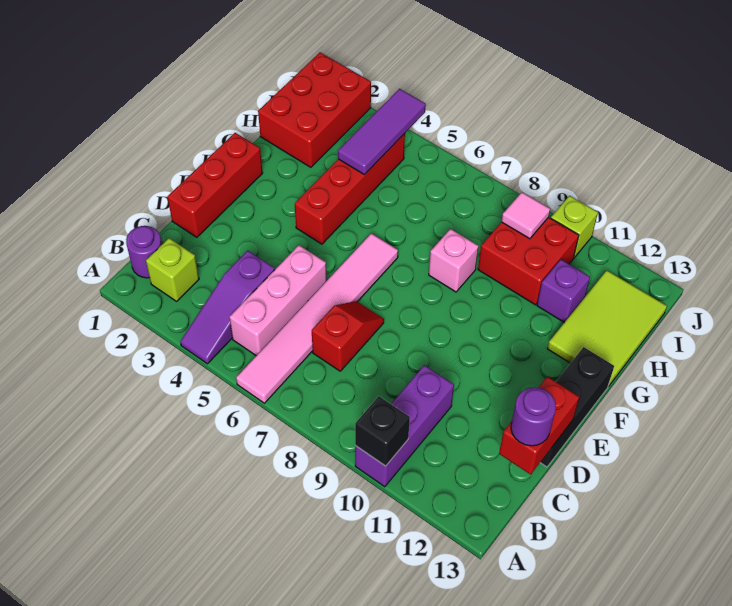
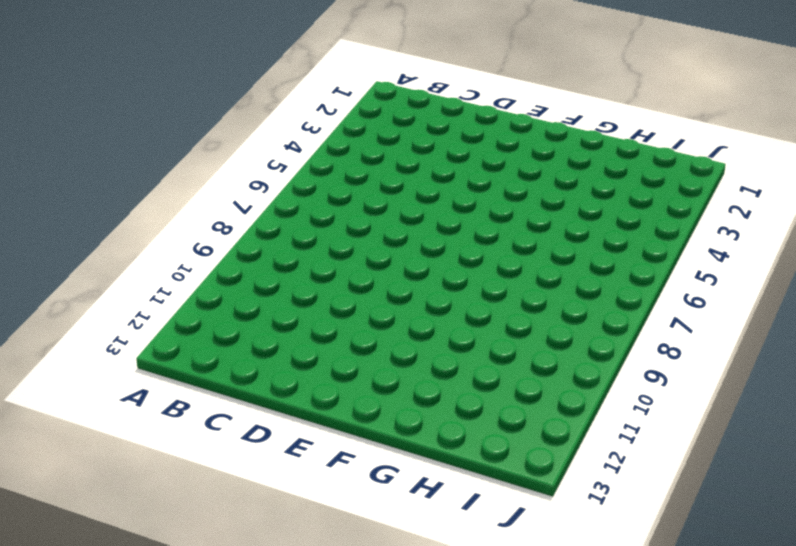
none -> purple 1x3 slope [180,251,275,364]
none -> pink 1x6 tile [236,233,398,403]
none -> purple 1x3 brick [355,365,454,487]

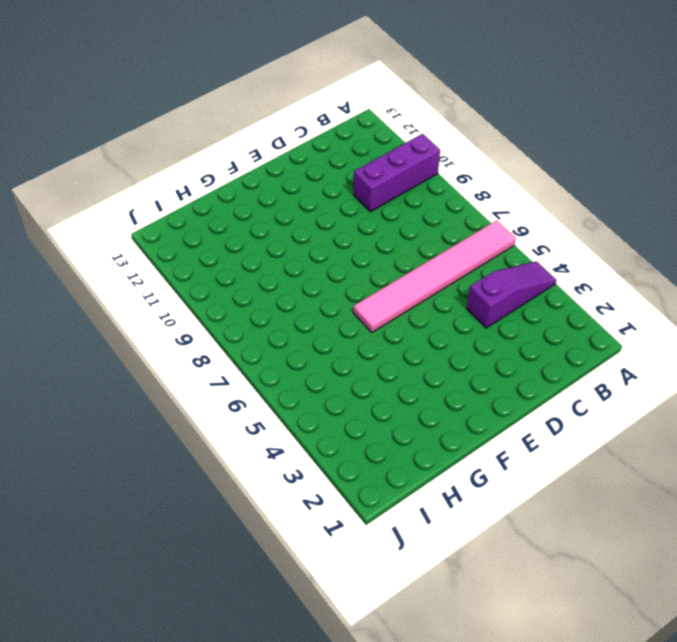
none -> purple 1x1 round brick [126,226,162,278]
none -> lime 1x1 brick [146,238,199,301]
none -> pink 1x3 brick [230,245,327,356]

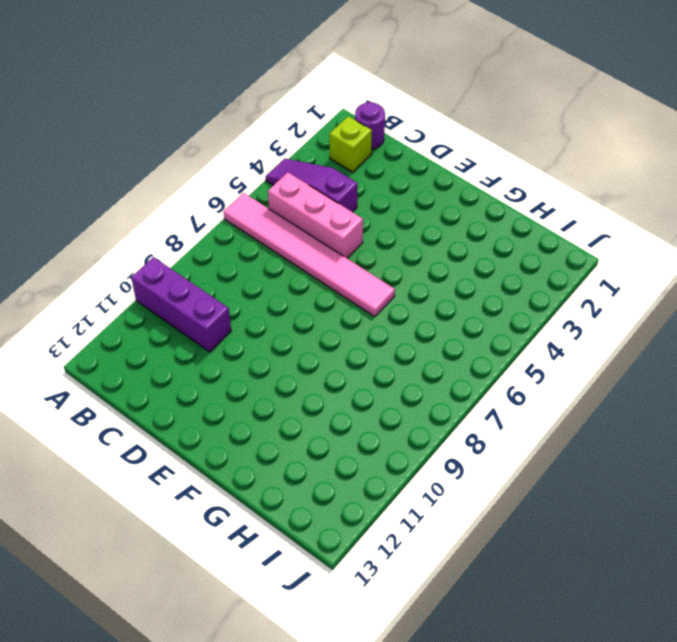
none -> red 1x2 slope [312,301,384,371]
none -> red 1x3 brick [168,133,263,237]
none -> black 1x3 brick [540,347,614,467]

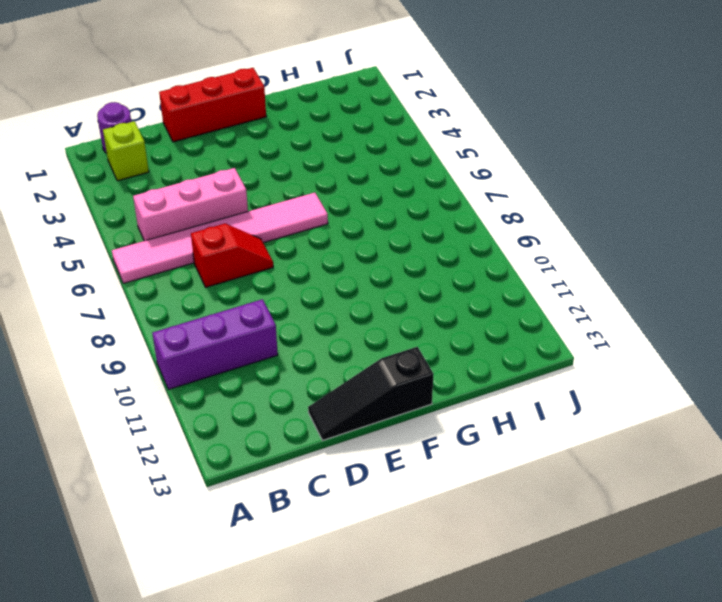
black 1x3 slope [308,347,434,440] -> black 1x3 brick [540,347,614,467]
none -> purple 1x3 slope [180,251,275,364]
none -> red 1x4 brick [295,134,405,244]
none -> pink 1x1 brick [429,229,479,292]

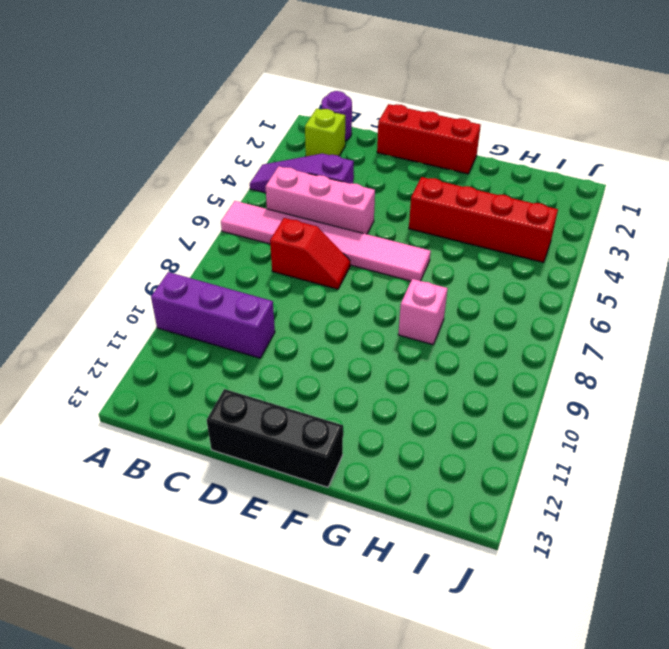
none -> lime 2x3 tile [547,270,667,387]
none -> red 2x3 brick [258,52,371,167]
none -> red 2x2 brick [478,217,579,305]

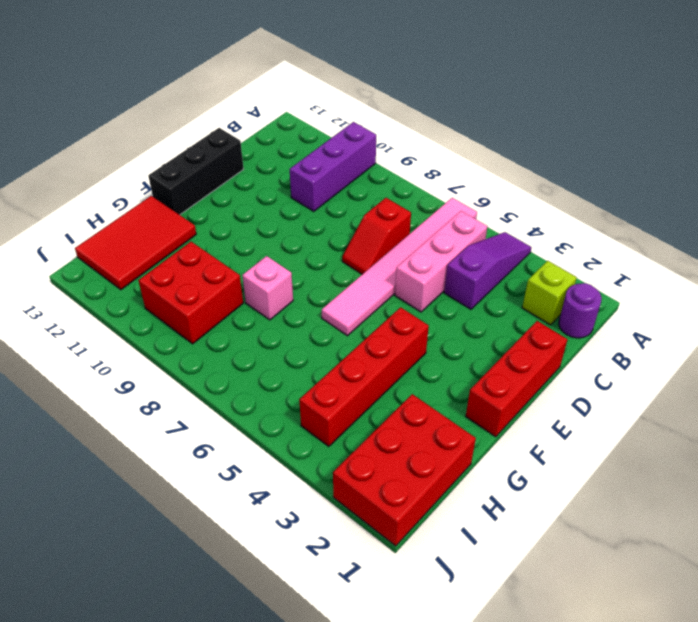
red 2x3 tile [75,196,196,290] -> lime 2x3 tile [547,270,667,387]
none -> purple 1x1 brick [537,260,590,322]
none -> lime 1x1 brick [551,196,598,258]
none -> black 1x1 brick [355,396,410,466]

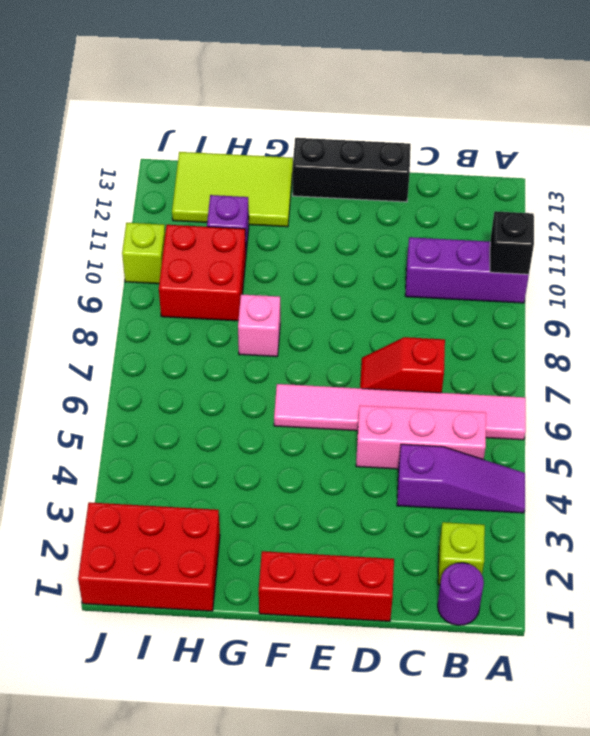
none -> red 1x4 brick [295,134,405,244]
none -> red 1x2 brick [499,377,579,475]
none -> purple 1x3 tile [338,89,426,175]

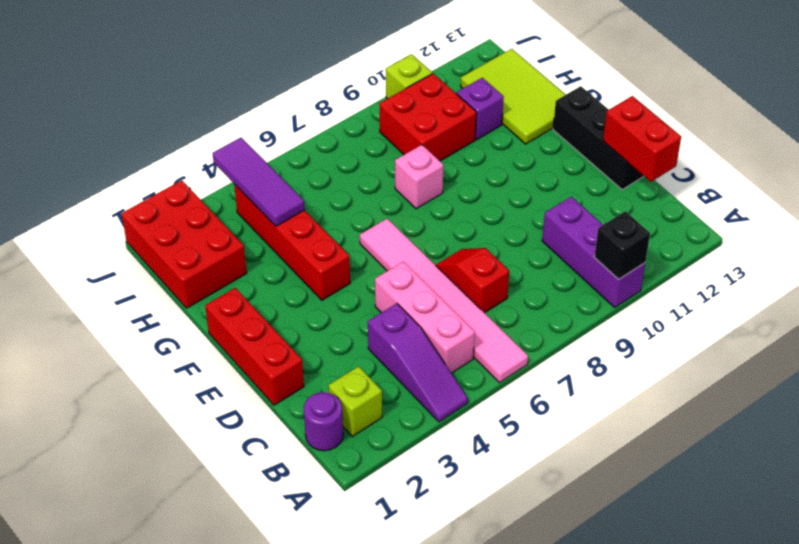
none -> pink 1x1 tile [502,192,550,239]
none -> purple 1x1 round brick [511,387,556,446]

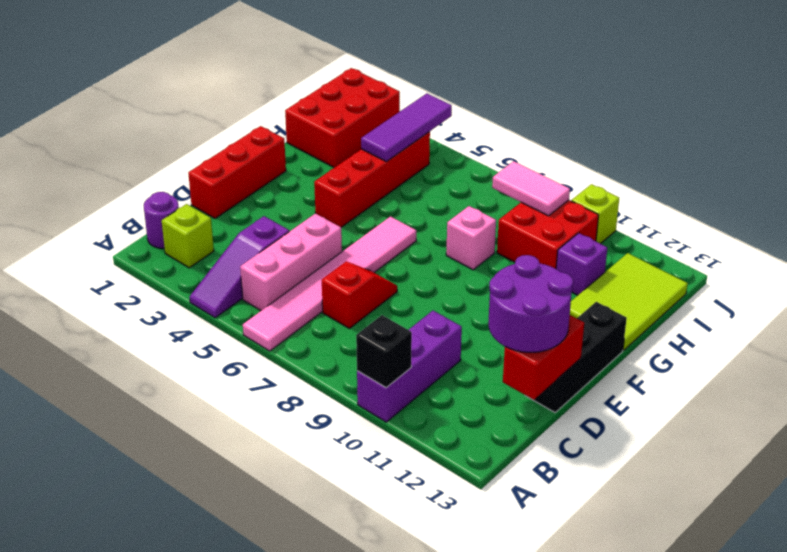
purple 2x2 round brick [488,255,573,352] -> purple 1x1 round brick [511,387,556,446]
pink 1x2 tile [492,161,570,216] -> pink 1x1 tile [502,192,550,239]

